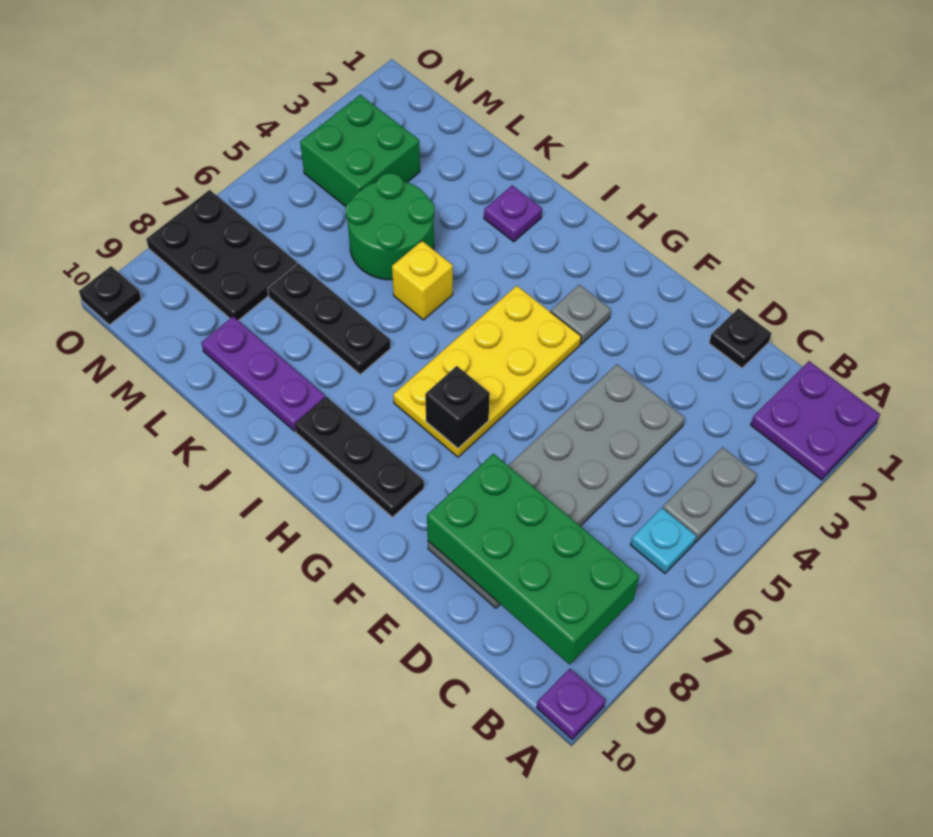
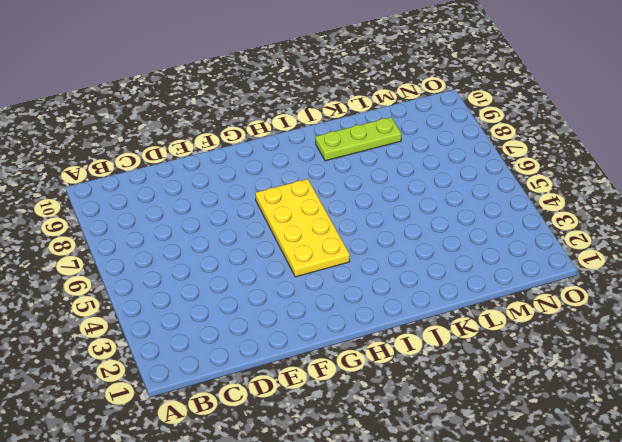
lime 1x3 plate [316,117,402,161] -> purple 1x3 plate [201,317,325,431]
none -> purple 2x2 plate [751,361,880,480]
none -> purple 1x1 plate [537,669,606,739]
none -> grey 1x2 plate [663,447,757,542]

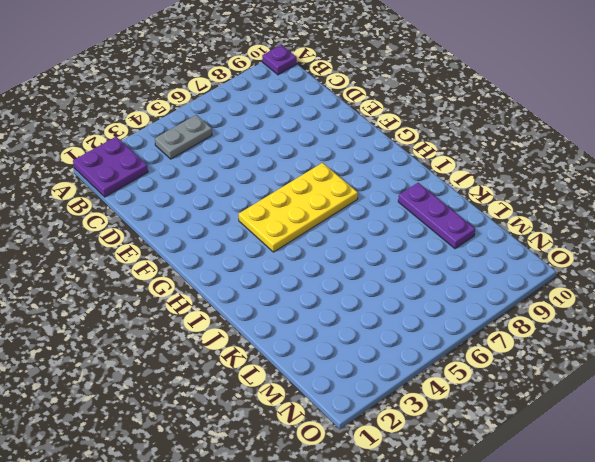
none -> cyan 1x1 plate [630,508,697,573]
none -> black 1x1 plate [709,308,771,368]
none -> grey 2x6 plate [428,364,685,608]

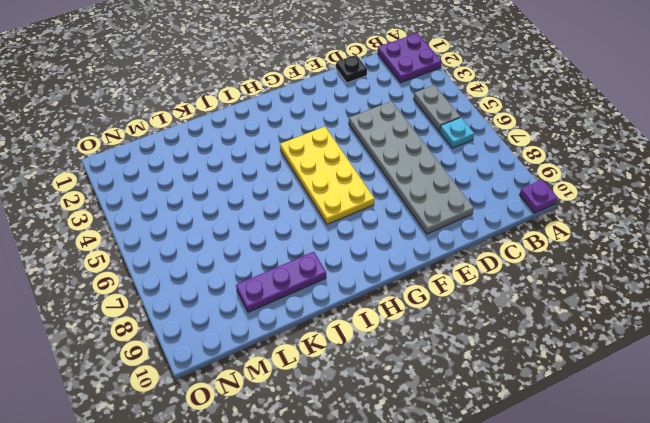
none -> grey 1x1 plate [551,285,611,344]
none -> black 1x3 plate [295,397,424,517]
none -> purple 1x1 plate [484,185,542,242]

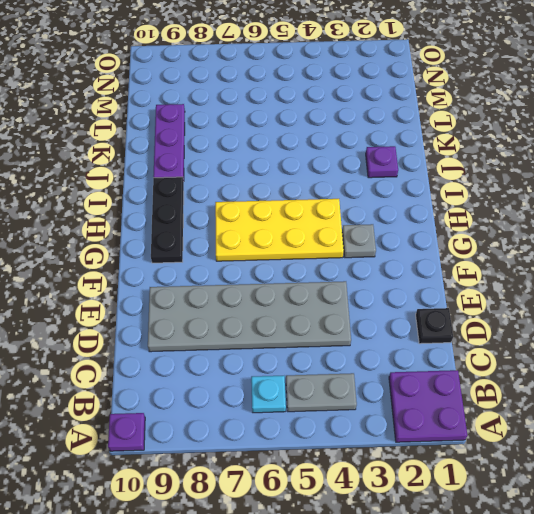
none -> yellow 1x1 brick [392,241,453,320]
none -> black 1x3 plate [268,263,391,374]
none -> green 2x2 round brick [346,173,434,280]

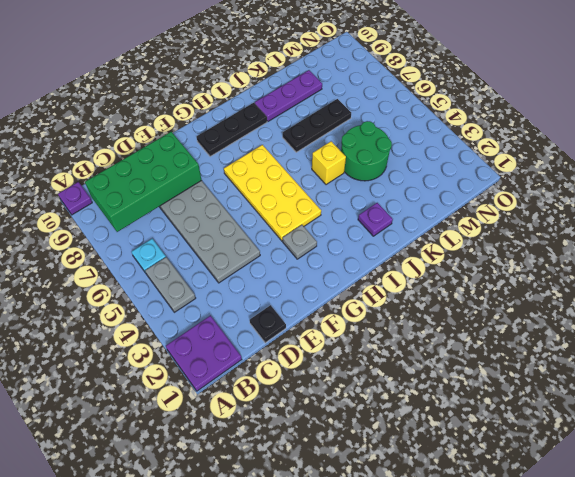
none -> green 2x2 brick [300,95,420,207]
none -> black 2x3 plate [146,190,297,320]
none -> black 1x1 plate [79,266,141,325]

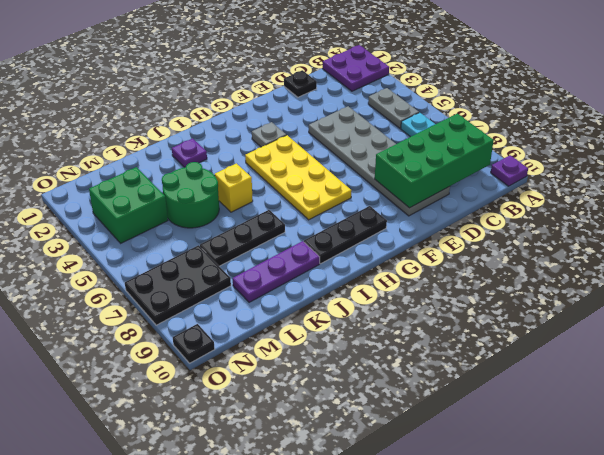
none -> black 1x1 brick [425,366,490,448]

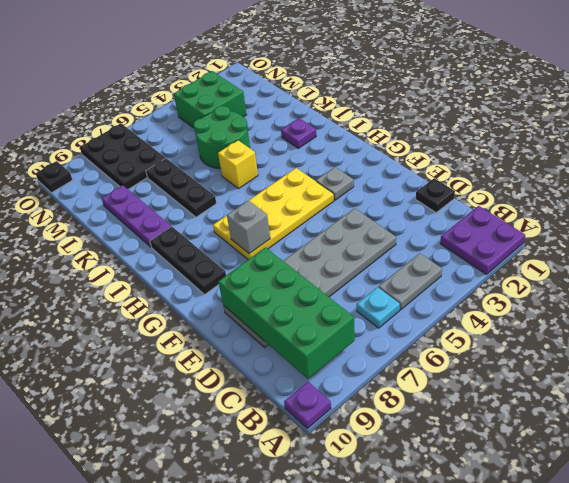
grey 1x1 brick [227,200,270,254] -> black 1x1 brick [425,366,490,448]

